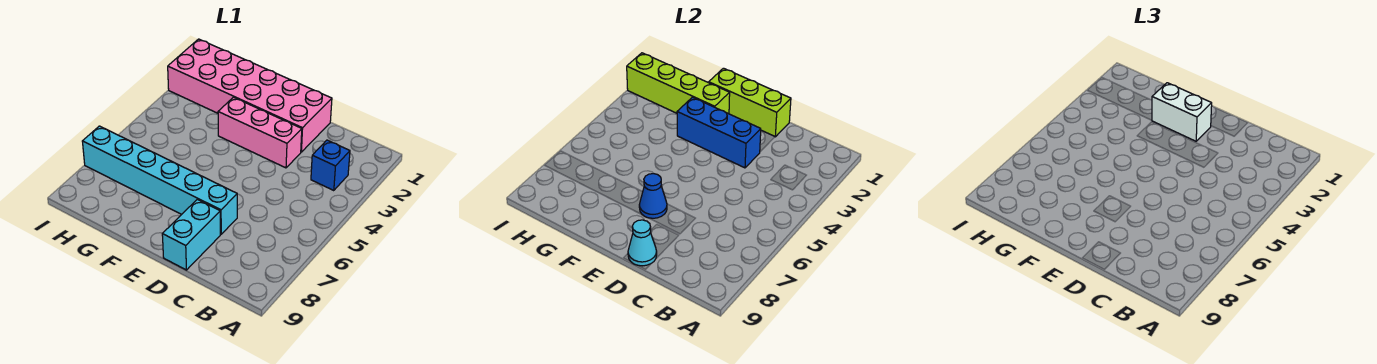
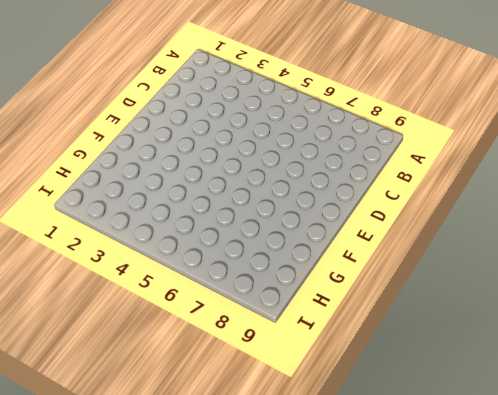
none -> blue 1x1 brick [311,140,350,191]
none -> pink 2x6 brick [168,39,332,152]

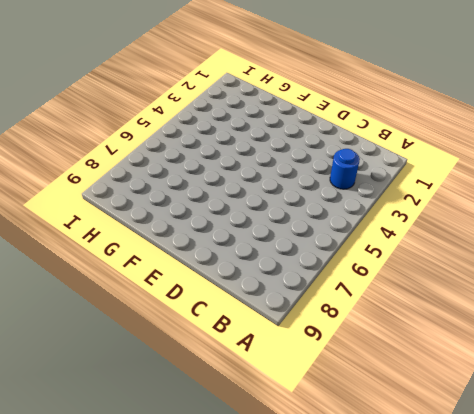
blue 1x1 round brick [330,149,360,189] -> blue 1x1 brick [311,140,350,191]
none -> pink 2x6 brick [168,39,332,152]
none -> pink 1x3 brick [218,97,302,168]

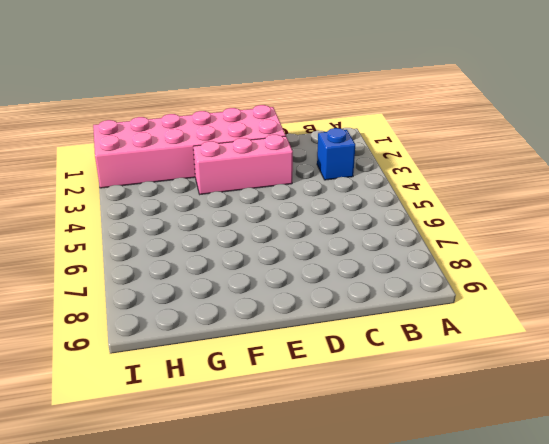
none -> cyan 1x6 brick [82,126,237,234]
none -> cyan 1x2 brick [162,199,220,270]

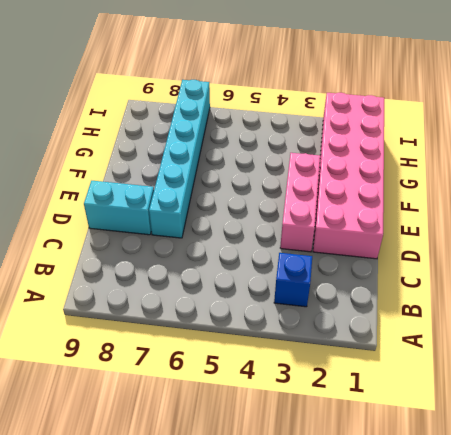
none -> lime 1x3 brick [709,68,791,137]
none -> blue 1x3 brick [677,97,761,168]

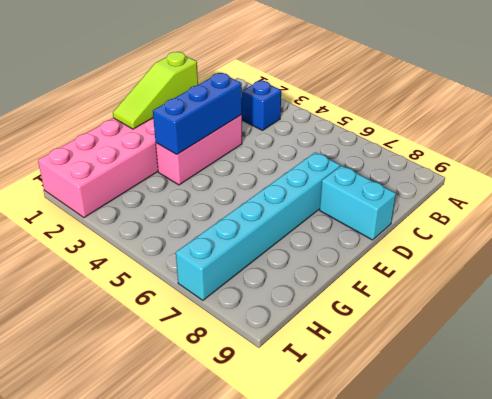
lime 1x3 slope [113,52,198,129] -> lime 1x3 brick [709,68,791,137]
none -> cyan 1x1 cone [628,220,657,266]
none -> blue 1x1 cone [639,174,667,218]

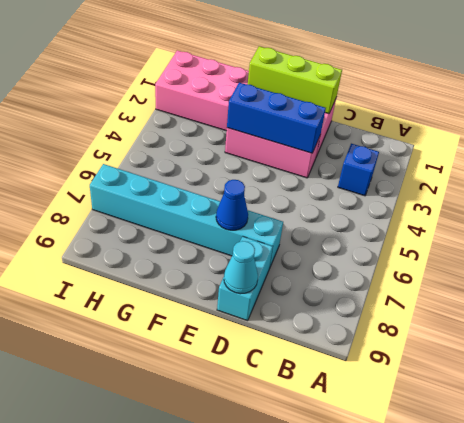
none -> lime 1x4 brick [627,53,730,114]
none -> white 1x2 brick [1152,83,1212,141]

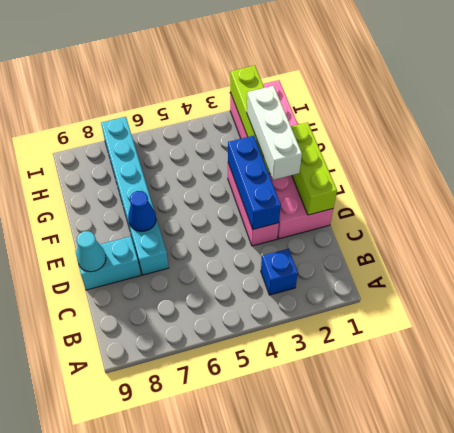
white 1x3 brick [247,86,302,180] -> white 1x2 brick [1152,83,1212,141]

